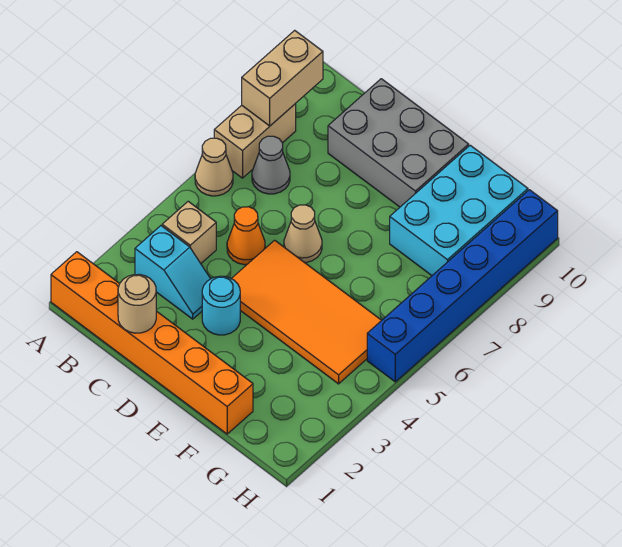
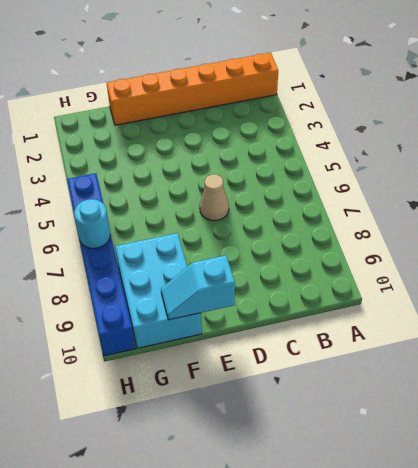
cyan 1x2 slope [161,256,235,320] -> cyan 1x2 slope moved to [135,226,210,319]
cyan 1x1 round brick [74,199,110,248] -> cyan 1x1 round brick moved to [202,276,240,335]
none -> tan 1x1 cone [195,138,233,196]
none -> tan 1x2 brick [214,104,296,178]
none -> tan 1x1 brick [162,201,216,263]

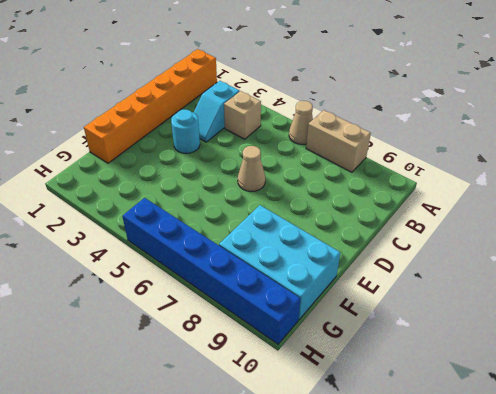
none -> grey 1x1 cone [252,136,290,194]
none -> orange 1x1 cone [227,207,265,265]
none -> grey 2x3 brick [328,79,469,207]

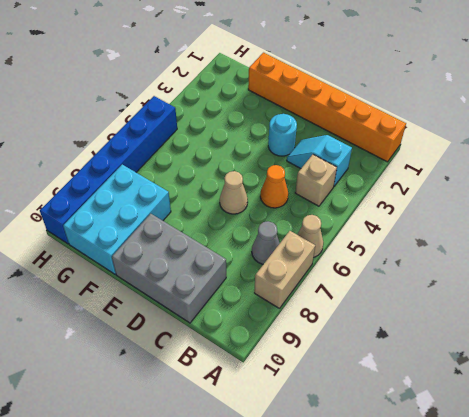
none -> orange 2x4 tile [231,240,382,384]
none -> tan 1x2 brick [242,30,323,126]
none -> tan 1x1 round brick [118,274,156,333]

